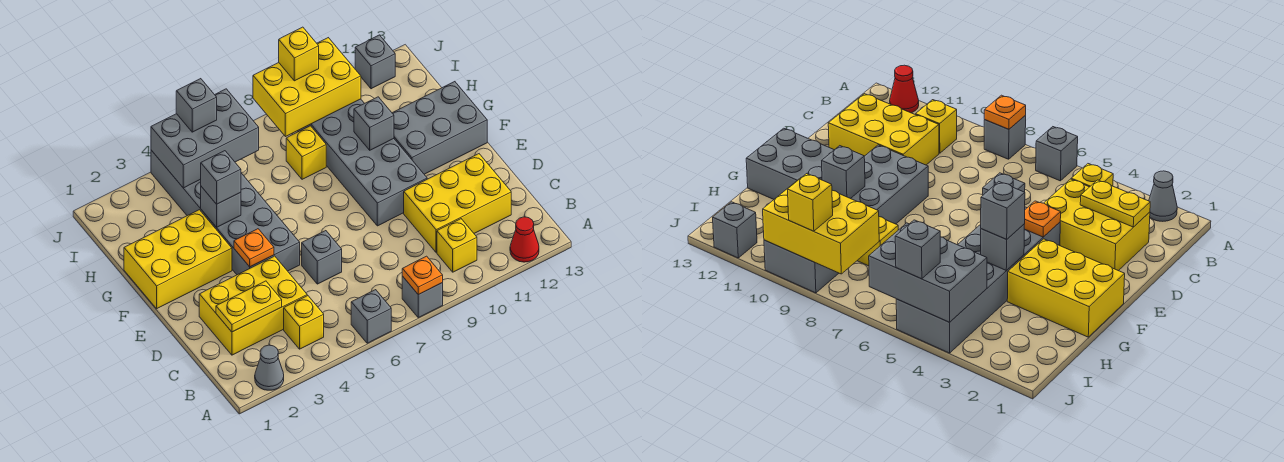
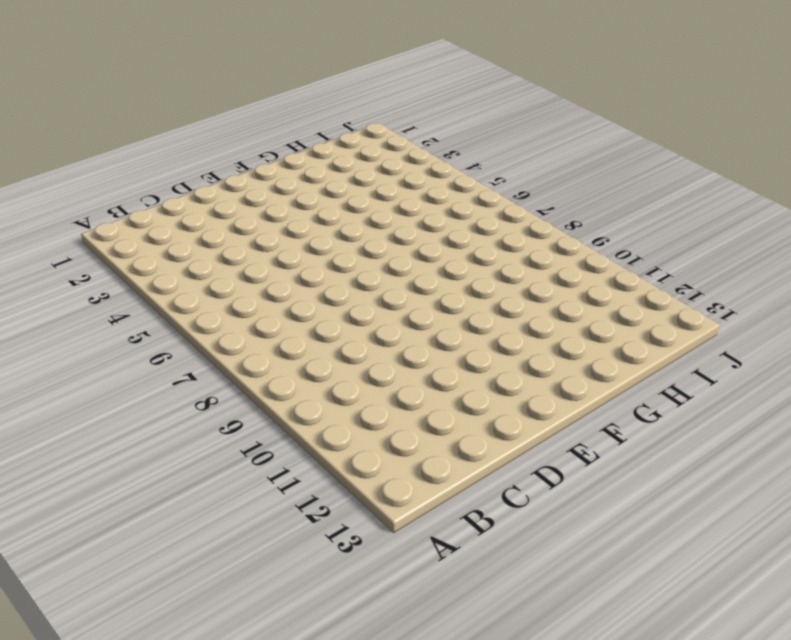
none -> grey 1x1 cone [255,345,284,390]
none -> grey 1x1 brick [351,290,391,343]
none -> grey 1x1 brick [402,276,443,318]

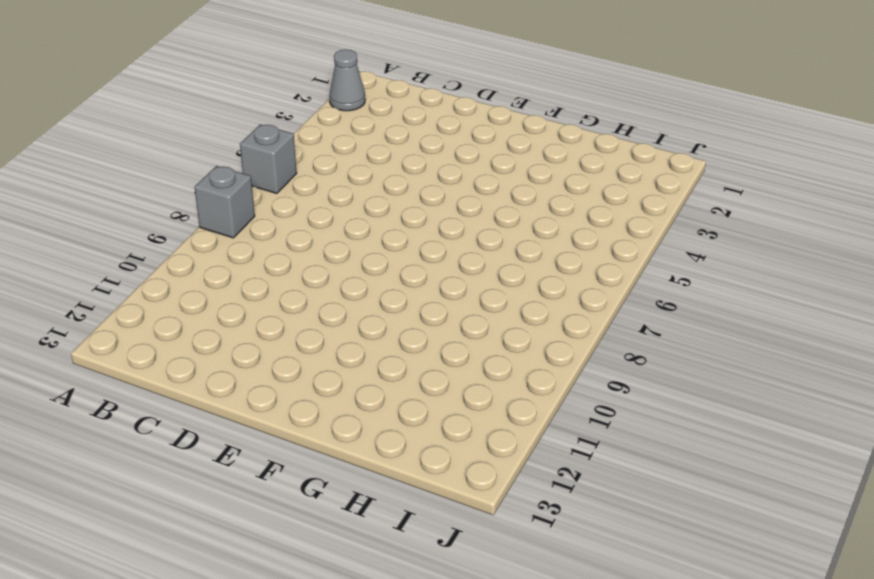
none -> red 1x1 cone [510,217,539,262]
none -> yellow 1x1 brick [284,296,324,349]
none -> yellow 1x1 brick [437,219,477,272]

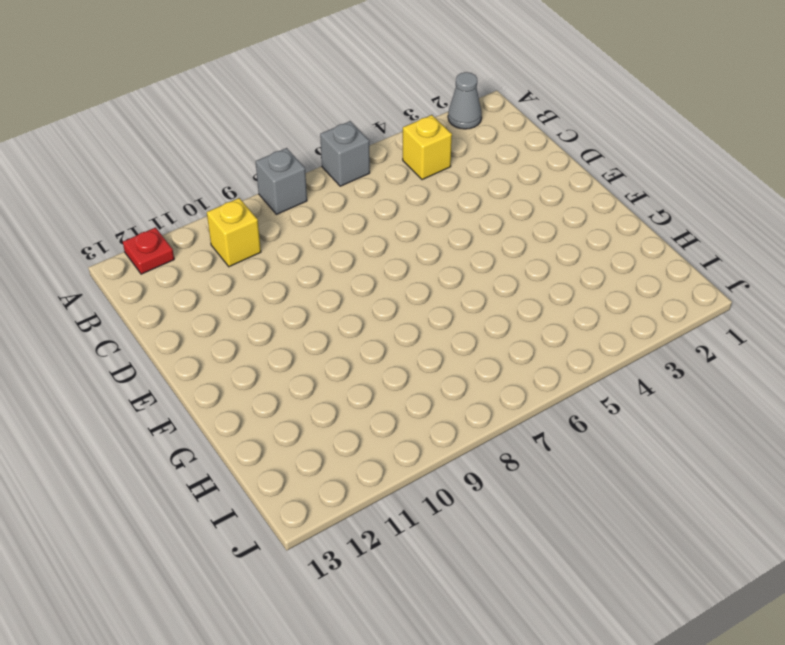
red 1x1 plate [123,228,174,274] -> red 1x1 cone [510,217,539,262]
none -> yellow 2x3 brick [199,256,307,355]
none -> yellow 2x3 brick [404,154,511,253]
none -> grey 1x1 brick [302,231,342,284]

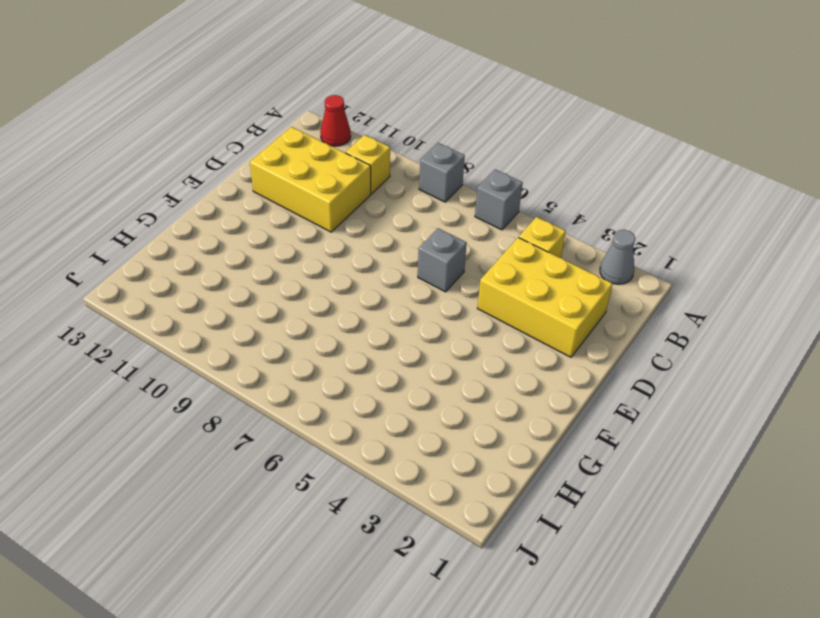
none -> grey 2x6 brick [151,150,300,275]
none -> grey 2x6 brick [298,99,427,226]
none -> yellow 2x3 brick [124,210,232,309]

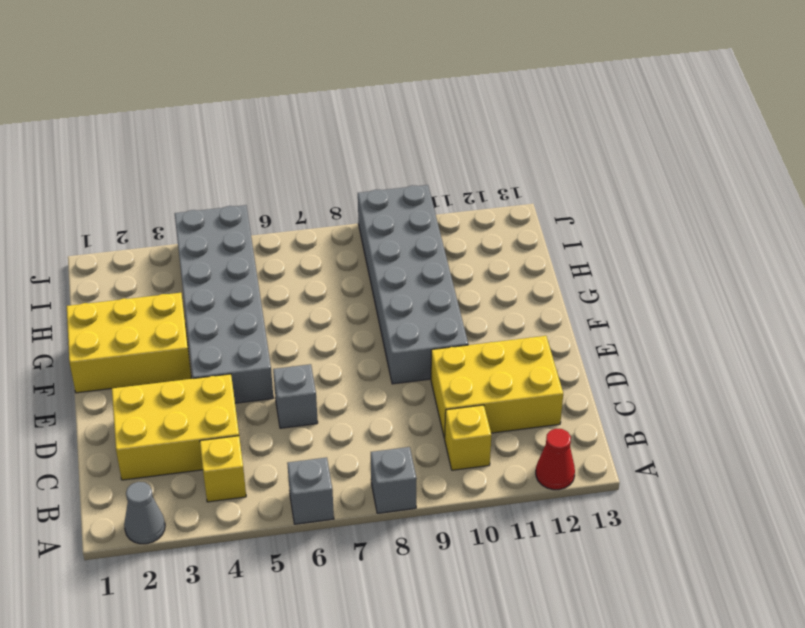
none -> grey 2x3 brick [392,82,487,174]
none -> yellow 1x1 brick [286,126,326,179]
none -> grey 1x1 brick [355,35,395,89]

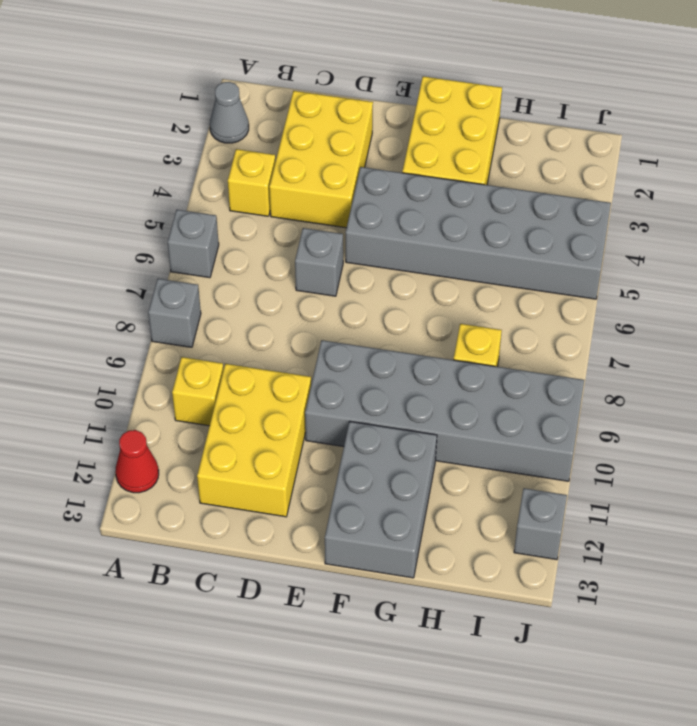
none -> orange 1x1 plate [402,256,443,295]
none -> yellow 1x2 plate [216,281,282,332]
none -> orange 1x1 plate [234,229,274,267]

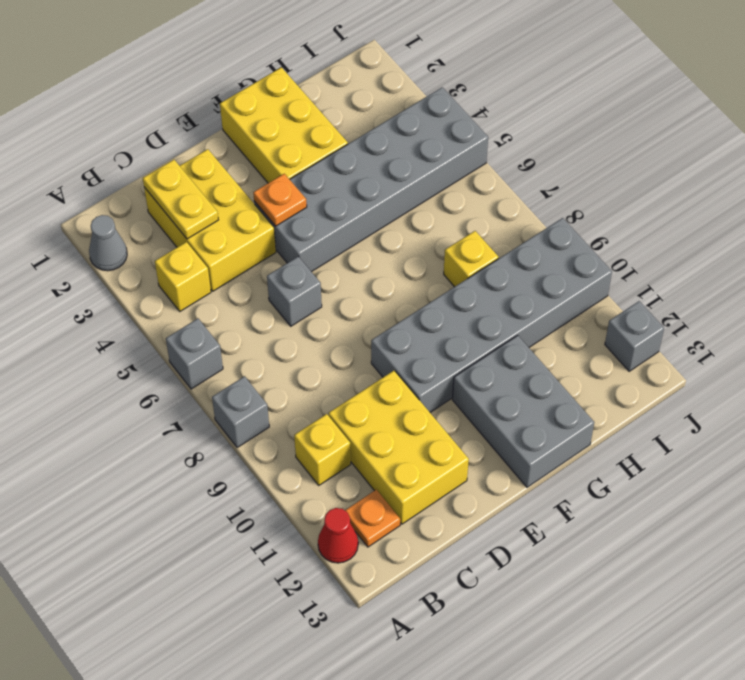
orange 1x1 plate [345,490,400,547] -> orange 1x1 plate moved to [402,256,443,295]
none -> grey 1x1 brick [201,187,241,227]
none -> grey 1x1 brick [354,97,394,150]
none -> grey 2x3 brick [151,89,259,188]

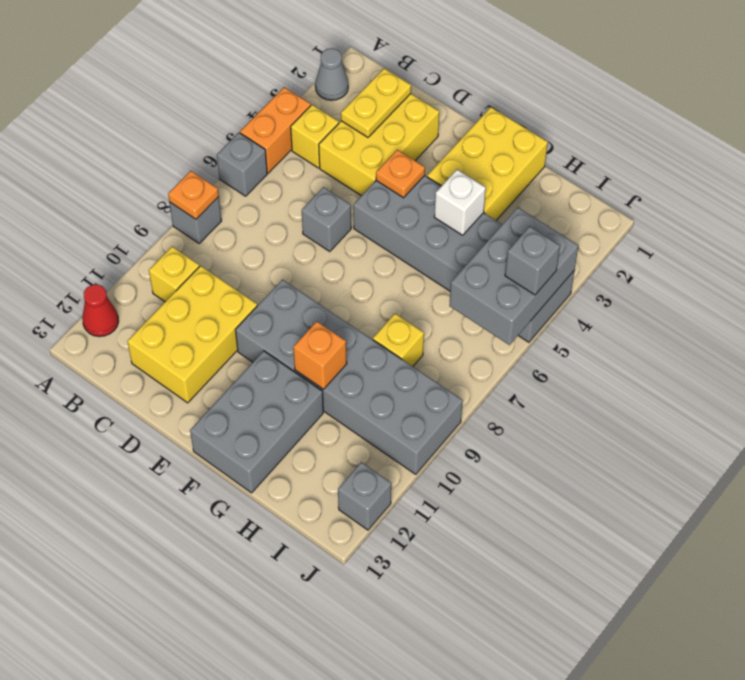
orange 1x2 brick [240,87,311,173] -> none
white 1x1 brick [434,170,486,235] -> grey 1x1 brick [201,187,241,227]
orange 1x1 brick [293,321,347,389] -> grey 1x1 brick [354,97,394,150]
none -> yellow 2x3 brick [253,38,361,137]
none -> grey 1x1 brick [201,151,241,204]
none -> yellow 1x1 brick [279,27,319,81]

